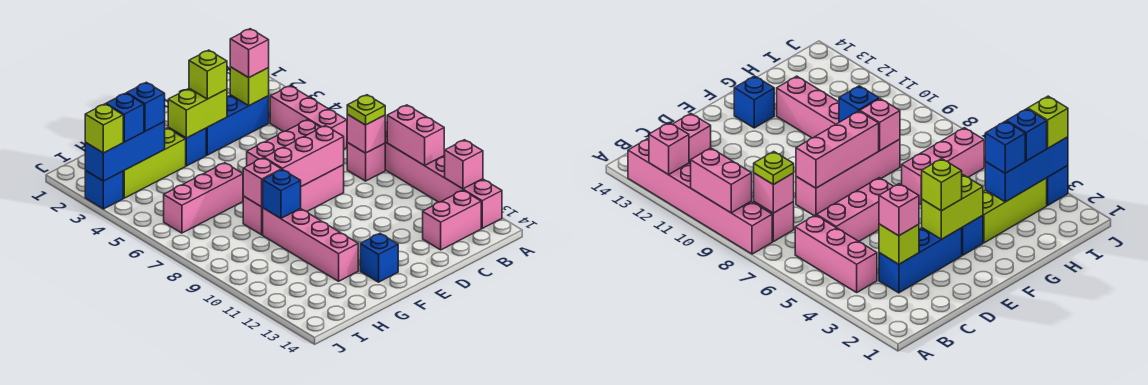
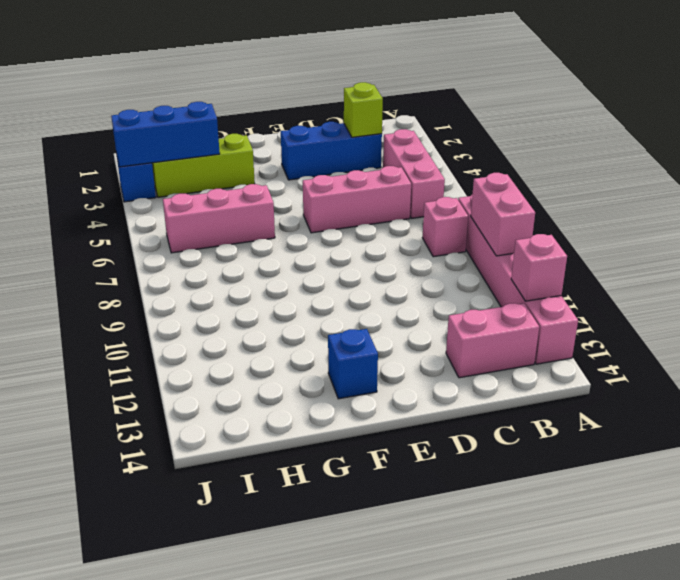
none -> pink 1x4 brick [243,165,344,235]
none -> blue 1x1 brick [168,127,206,166]
none -> pink 1x4 brick [263,208,358,281]

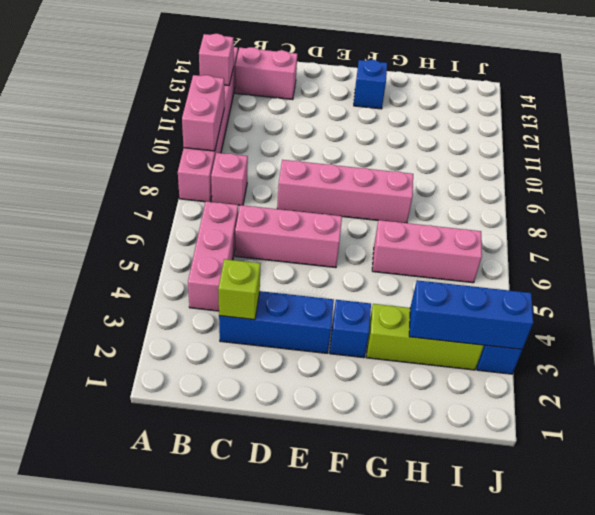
none -> pink 1x4 brick [263,208,358,281]
none -> pink 1x1 brick [347,114,385,153]
none -> pink 1x3 brick [264,126,344,186]

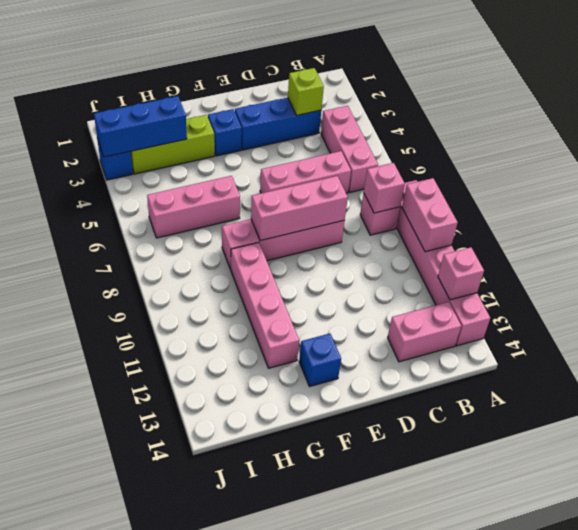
none -> lime 1x2 brick [168,88,227,138]
none -> pink 1x1 brick [243,158,282,207]
none -> blue 1x1 brick [263,169,301,218]

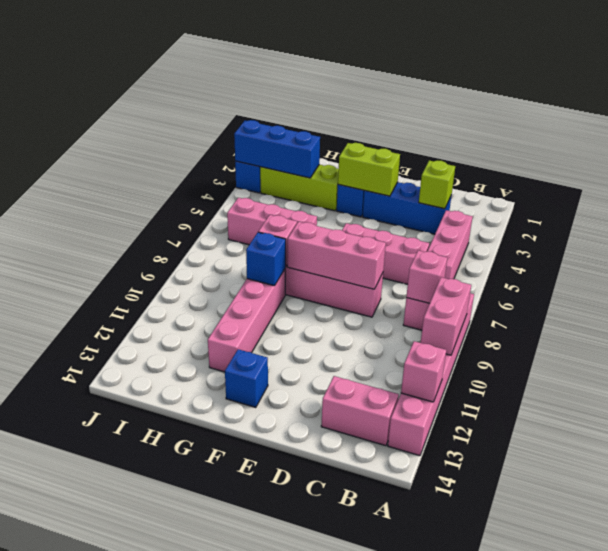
none -> lime 1x1 plate [347,95,385,125]
none -> pink 1x1 brick [230,29,269,78]
none -> lime 1x1 brick [189,50,227,99]

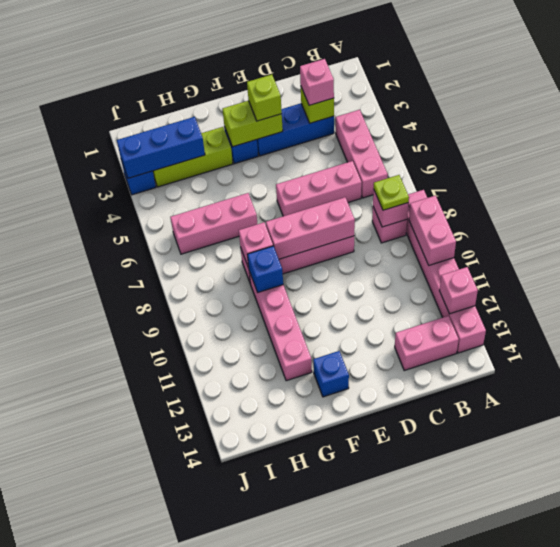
none -> blue 1x1 brick [127,82,165,131]
none -> blue 1x1 brick [106,93,144,142]
none -> lime 1x1 brick [85,104,123,153]

